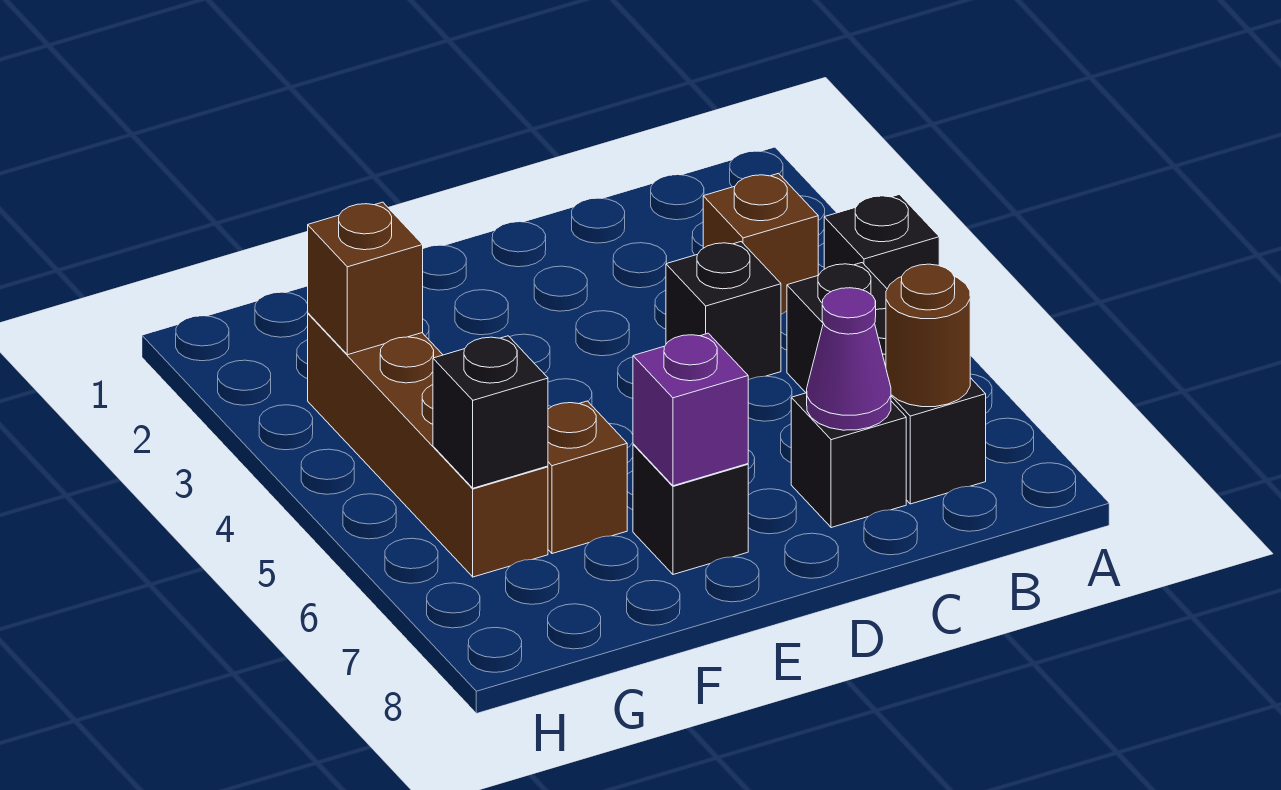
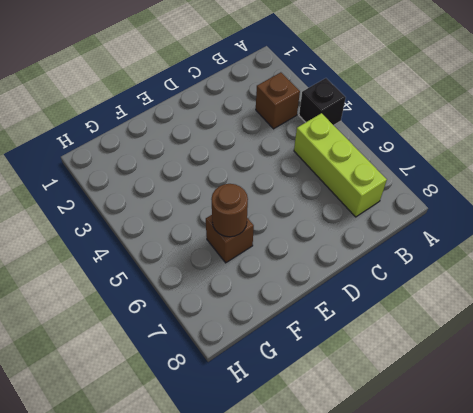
lime 1x3 brick [294,113,387,217] -> black 1x3 brick [787,263,986,504]
brown 1x1 round brick [212,184,248,237] -> brown 1x1 round brick moved to [886,264,970,407]
none -> black 1x1 brick [666,242,781,380]
none -> black 1x1 brick [791,393,906,528]
none -> black 1x1 brick [633,444,748,574]

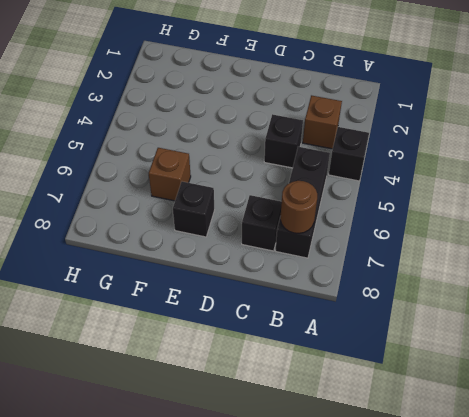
none -> brown 1x4 brick [308,313,548,577]
none -> purple 1x1 cone [807,288,891,430]
none -> purple 1x1 brick [633,333,748,486]

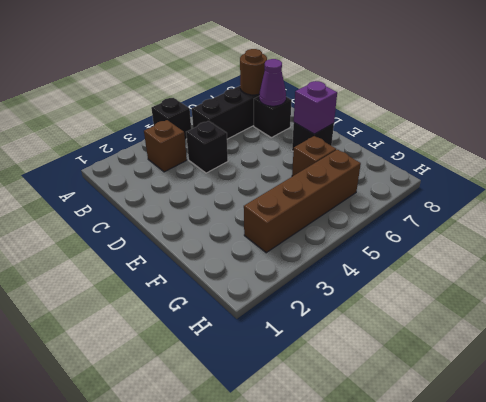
none -> brown 1x1 brick [308,202,423,355]
none -> black 1x1 brick [433,336,548,488]

